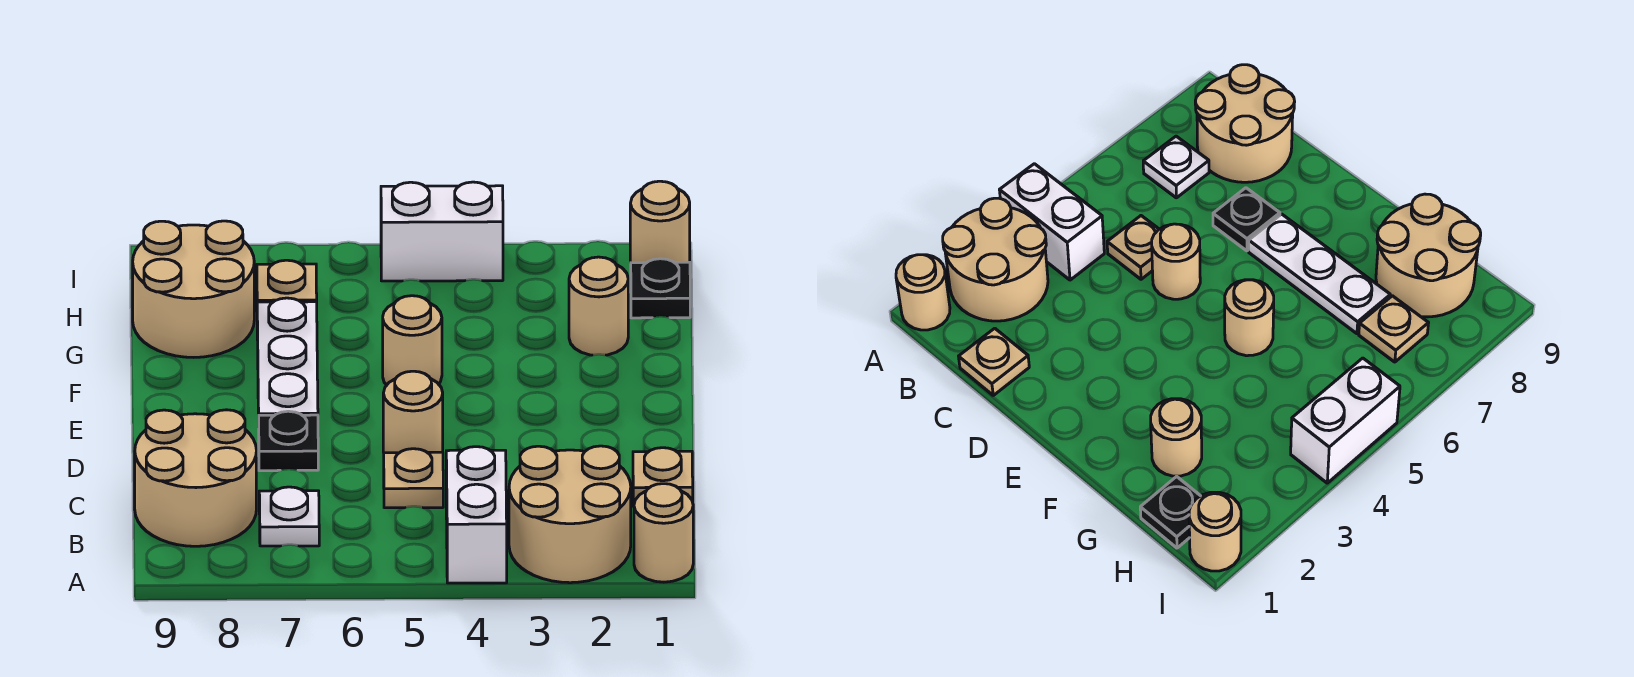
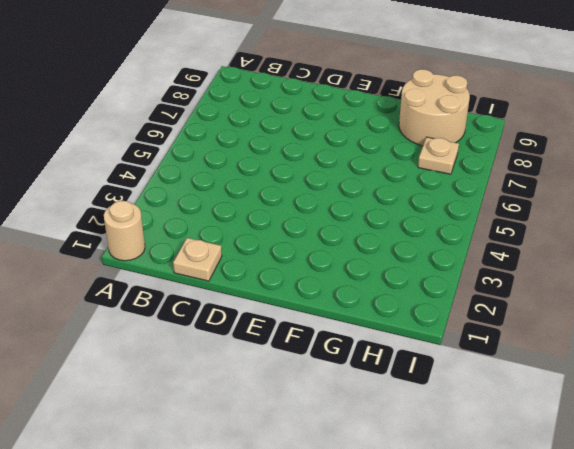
none -> tan 2x2 round brick [509,446,631,583]
none -> white 1x2 brick [446,447,507,583]
none -> white 1x1 plate [259,487,319,546]

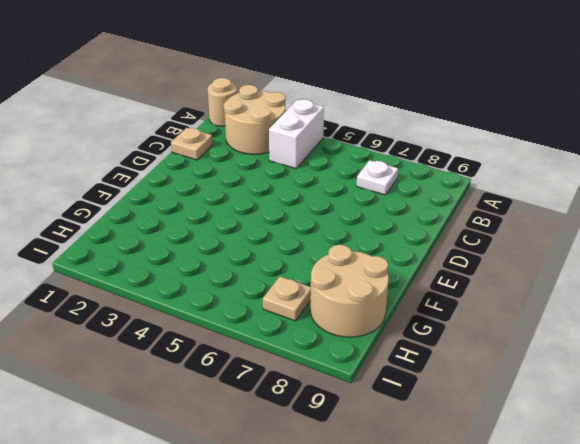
none -> tan 2x2 round brick [135,410,256,546]
none -> tan 1x1 plate [384,449,443,508]
none -> tan 1x1 round brick [383,371,443,453]

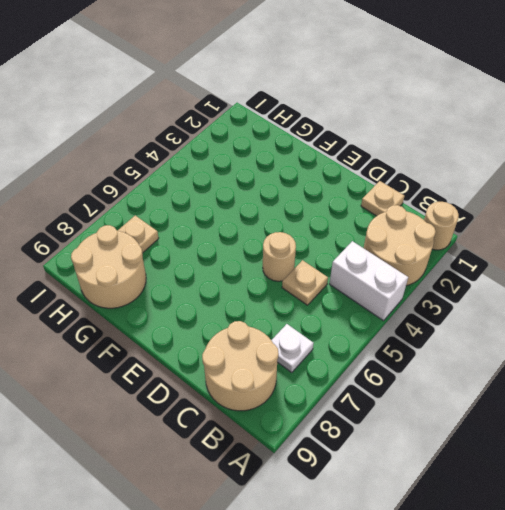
none -> black 1x1 plate [259,411,318,471]
none -> white 1x3 plate [257,298,318,427]
none -> tan 1x1 round brick [383,296,442,385]

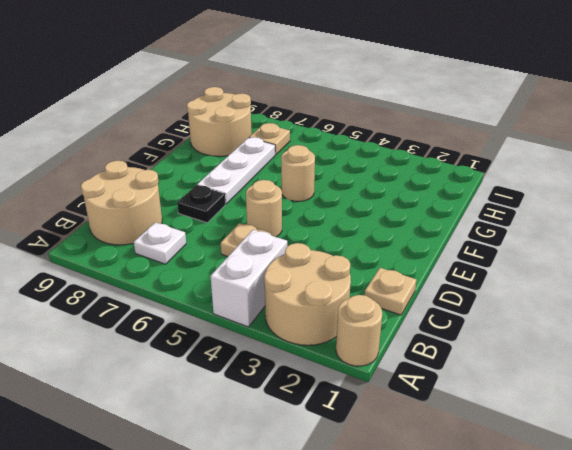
none -> tan 1x1 round brick [569,257,628,355]
none -> black 1x1 plate [631,259,690,318]
none -> tan 1x1 round brick [630,181,690,263]

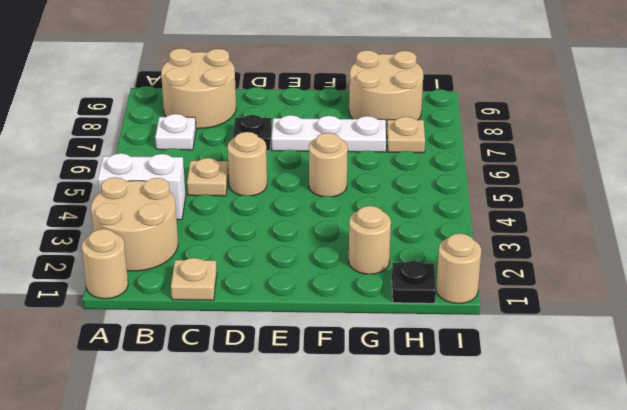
none -> white 1x2 brick [381,182,503,281]

